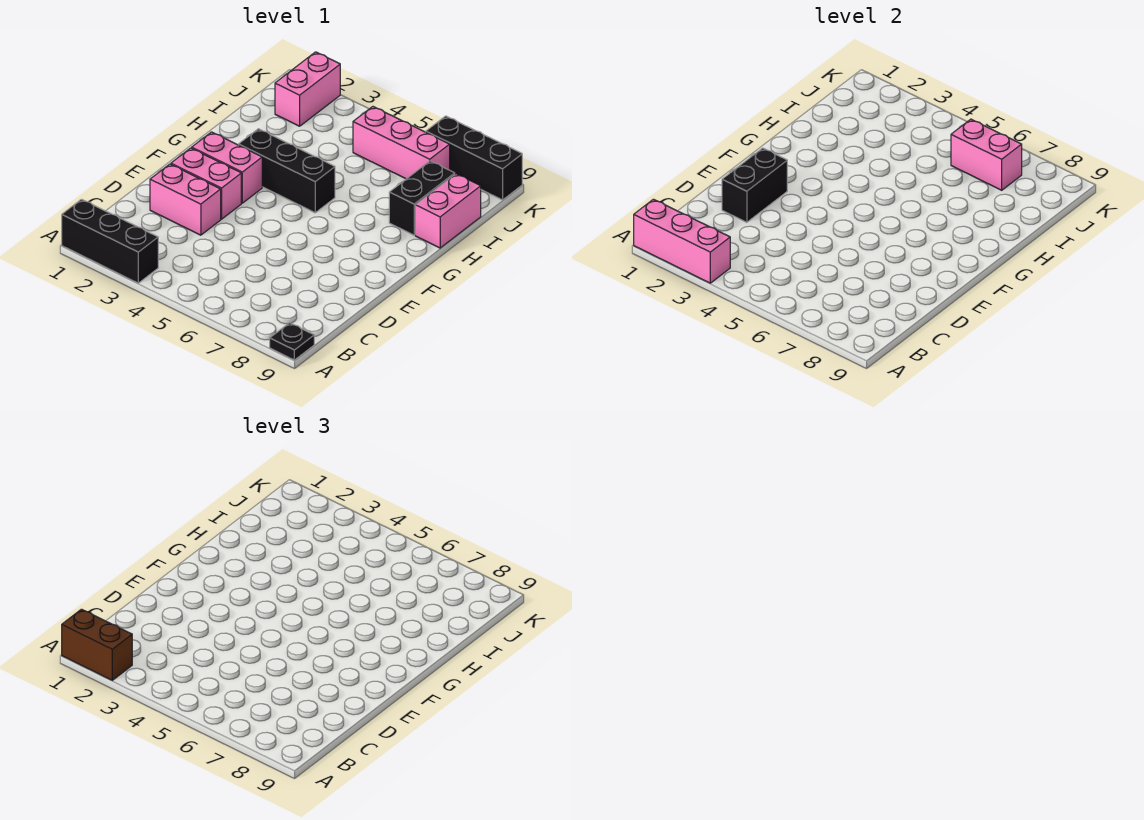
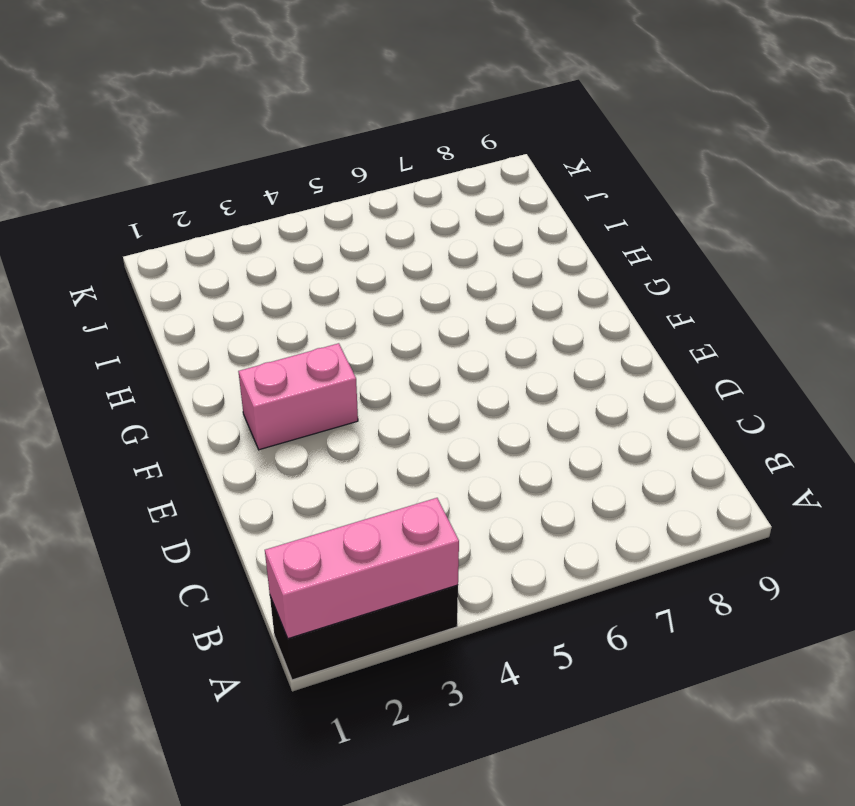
none -> black 1x1 plate [270,323,314,360]
none -> pink 1x2 brick [150,164,221,235]
none -> pink 1x2 brick [171,148,241,219]

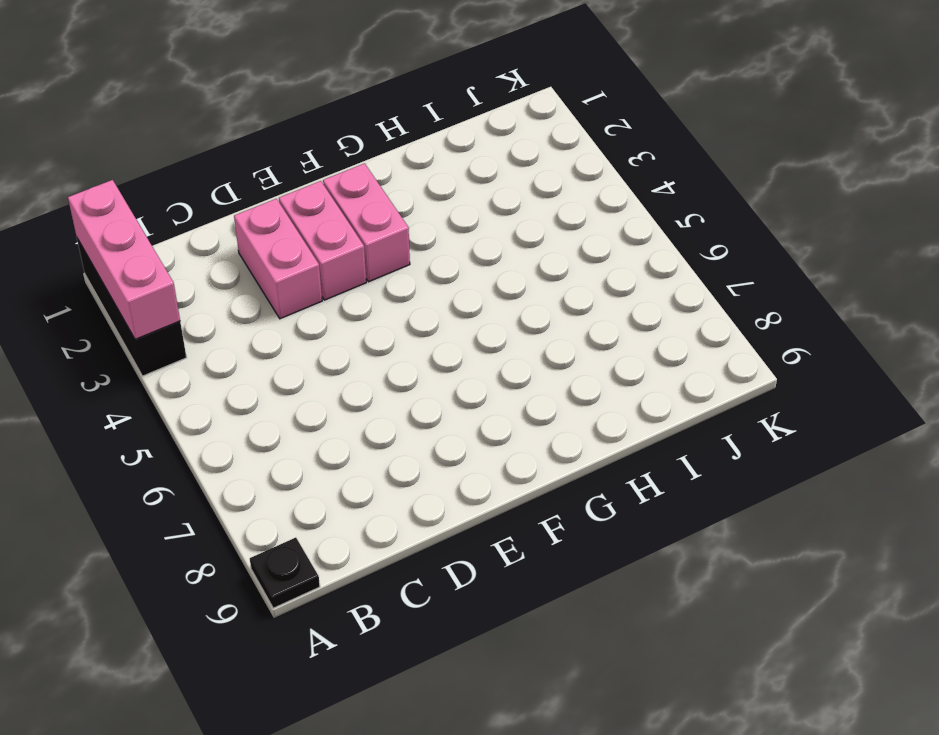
none -> black 1x3 brick [239,129,335,213]
none -> black 1x2 brick [389,161,455,235]
none -> pink 1x2 brick [415,174,481,248]

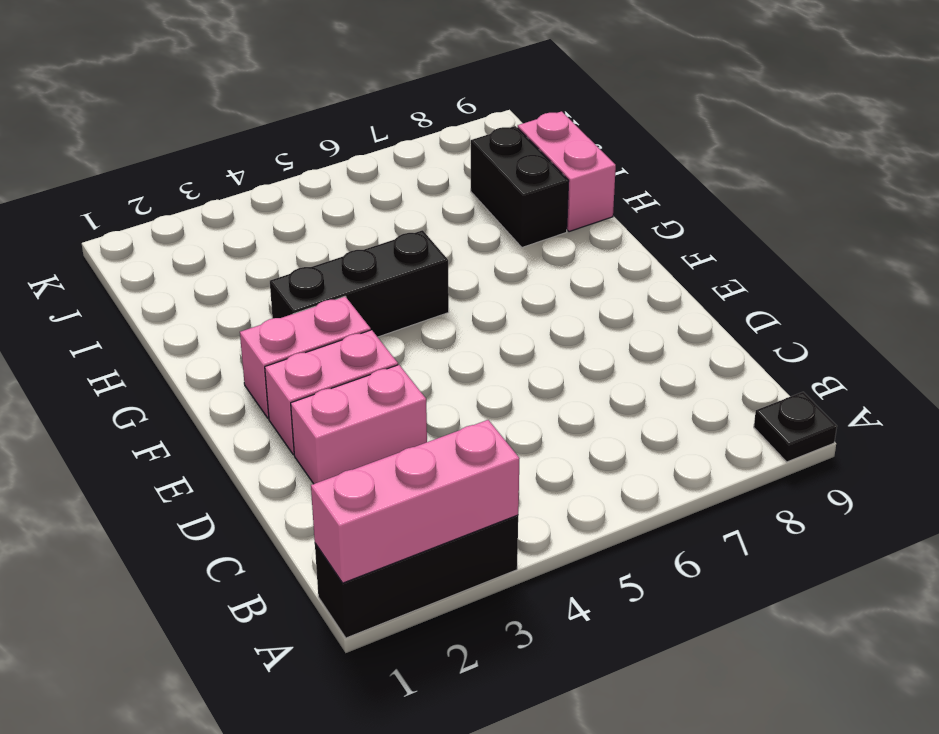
none -> pink 1x2 brick [275,52,340,126]
none -> pink 1x3 brick [353,107,450,179]
none -> black 1x3 brick [426,116,522,200]

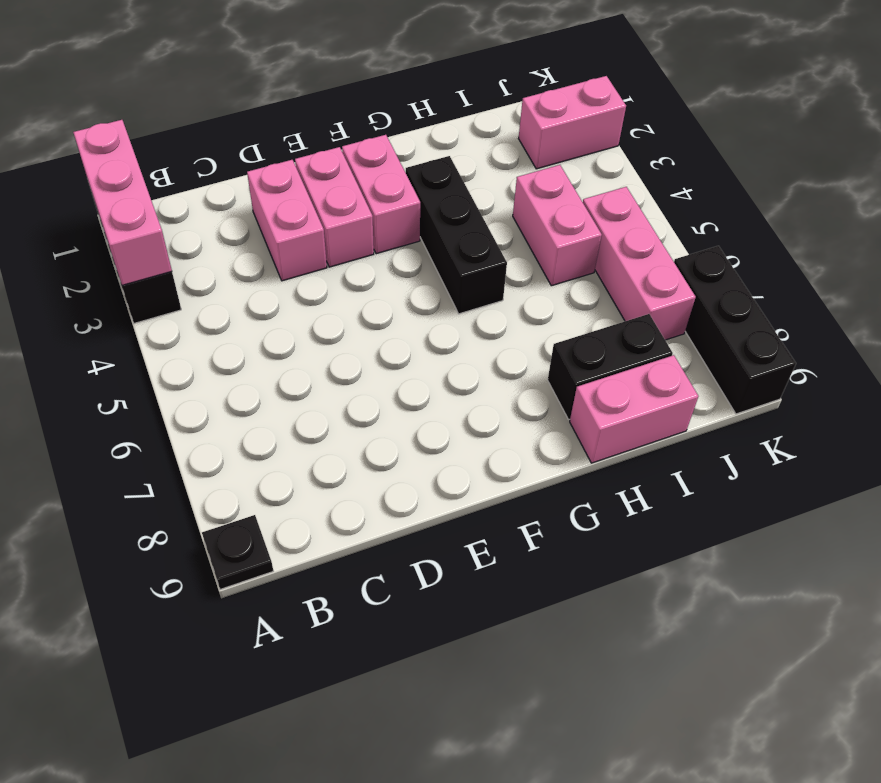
pink 1x2 brick [513,165,602,286] -> pink 1x2 brick moved to [951,119,1022,190]
none -> black 1x2 brick [722,148,787,222]
none -> brown 1x2 brick [62,609,132,680]

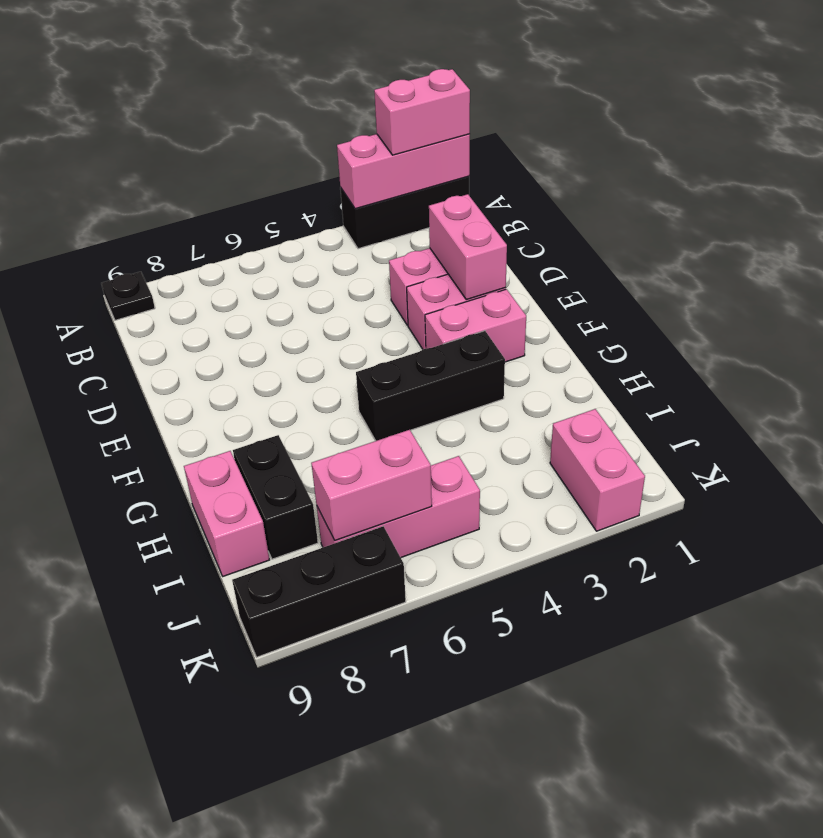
pink 1x2 brick [374,69,470,155] -> brown 1x2 brick [62,609,132,680]
pink 1x2 brick [429,194,507,300] -> black 1x2 brick [722,148,787,222]

